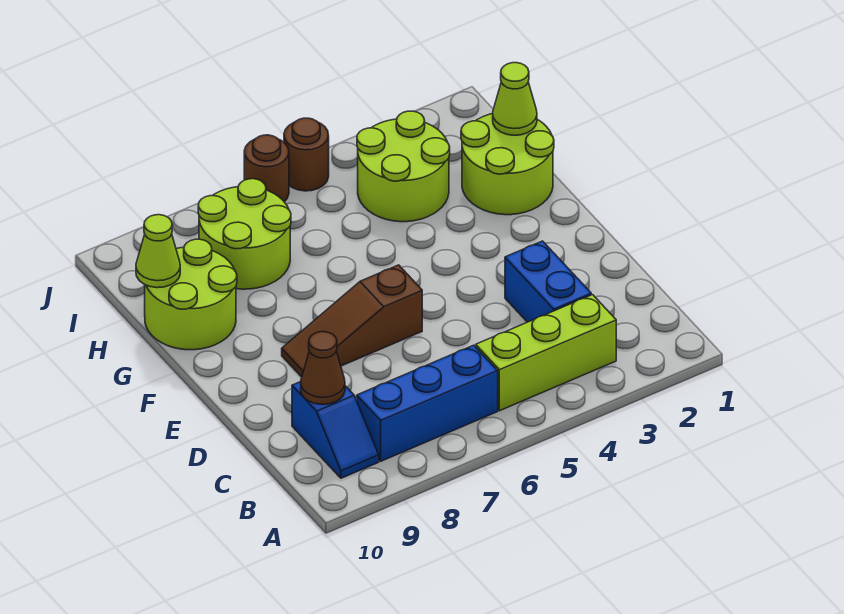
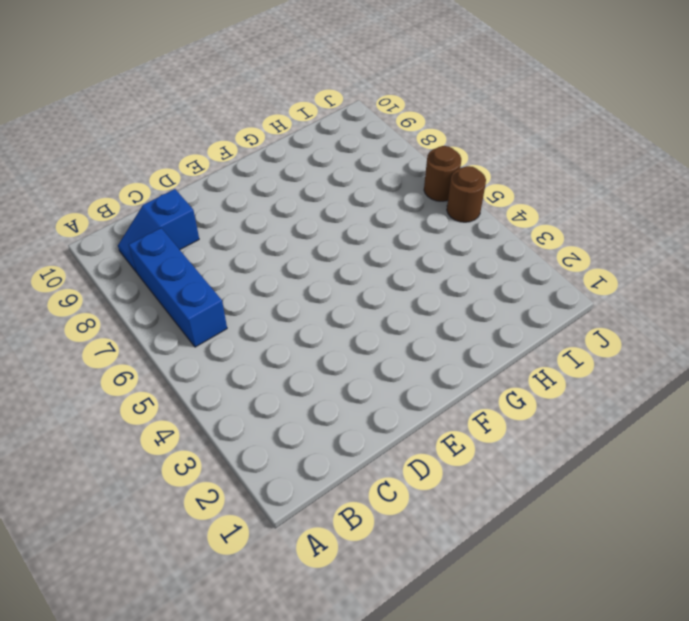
none -> lime 1x3 brick [476,295,616,411]
none -> blue 1x2 brick [505,241,591,322]
none -> brown 1x3 slope [282,265,422,377]

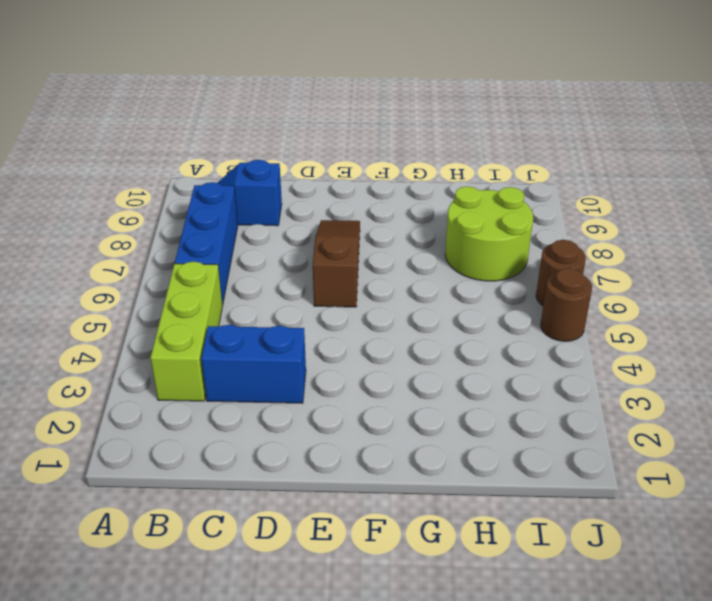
none -> lime 2x2 round brick [461,114,554,215]
none -> lime 2x2 round brick [145,239,237,350]
none -> lime 2x2 round brick [357,111,450,222]

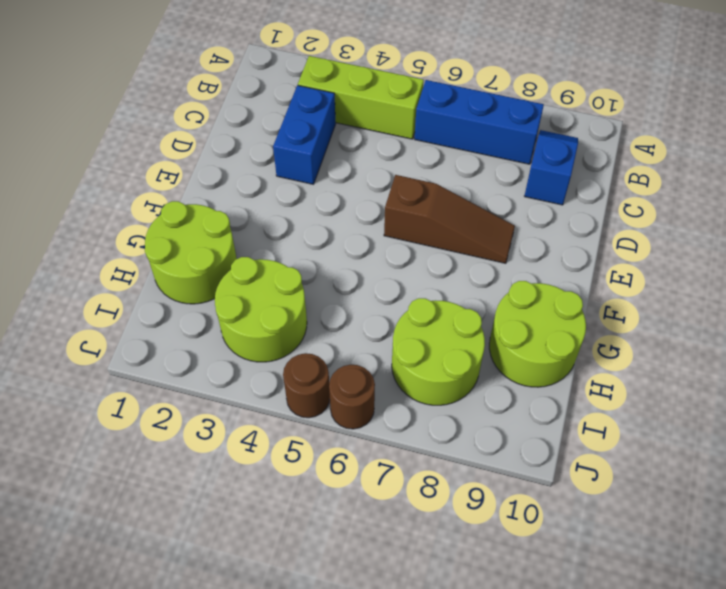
none -> brown 1x1 cone [301,332,345,404]
none -> lime 1x1 cone [493,63,537,135]
none -> lime 1x1 cone [136,215,180,288]

